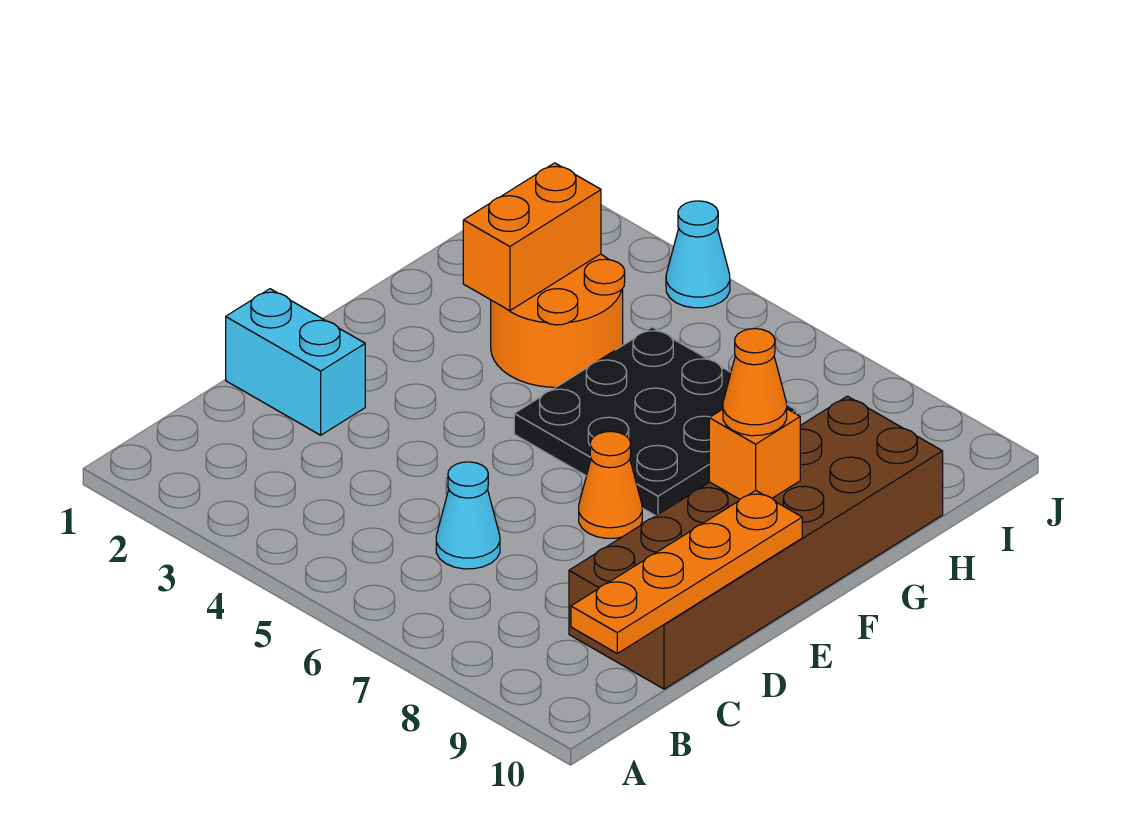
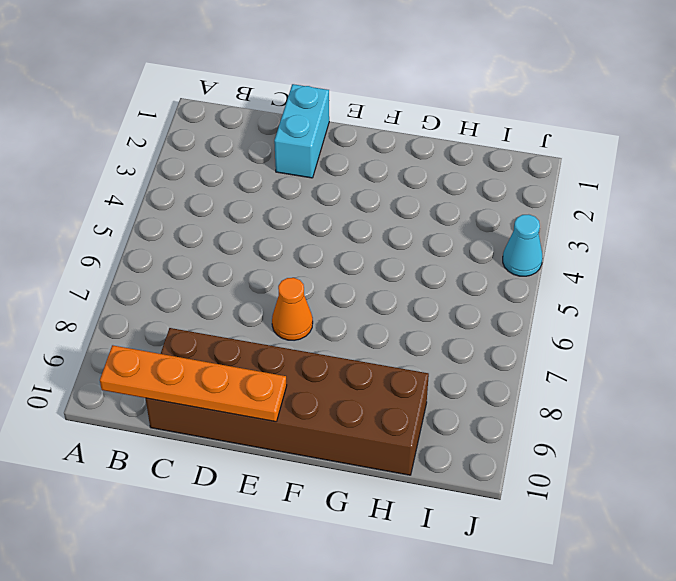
none -> cyan 1x1 cone [436,462,500,569]
none -> black 3x3 plate [514,327,796,516]

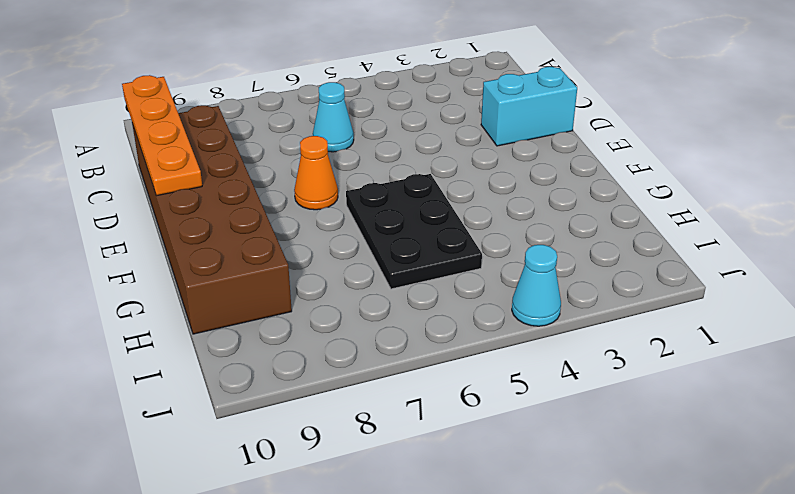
black 2x3 plate [346,174,482,289] -> black 3x3 plate [514,327,796,516]
none -> orange 2x2 round brick [491,254,625,387]
none -> orange 1x1 brick [709,409,800,499]

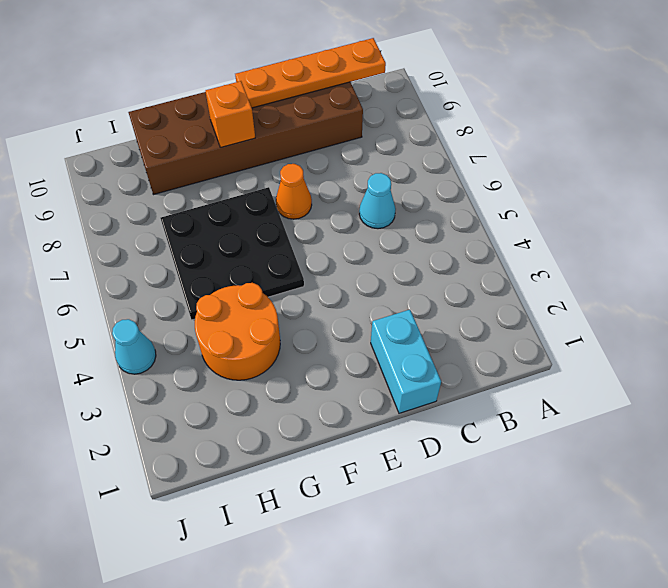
none -> orange 1x2 brick [463,163,601,311]
none -> orange 1x1 cone [723,329,787,436]

